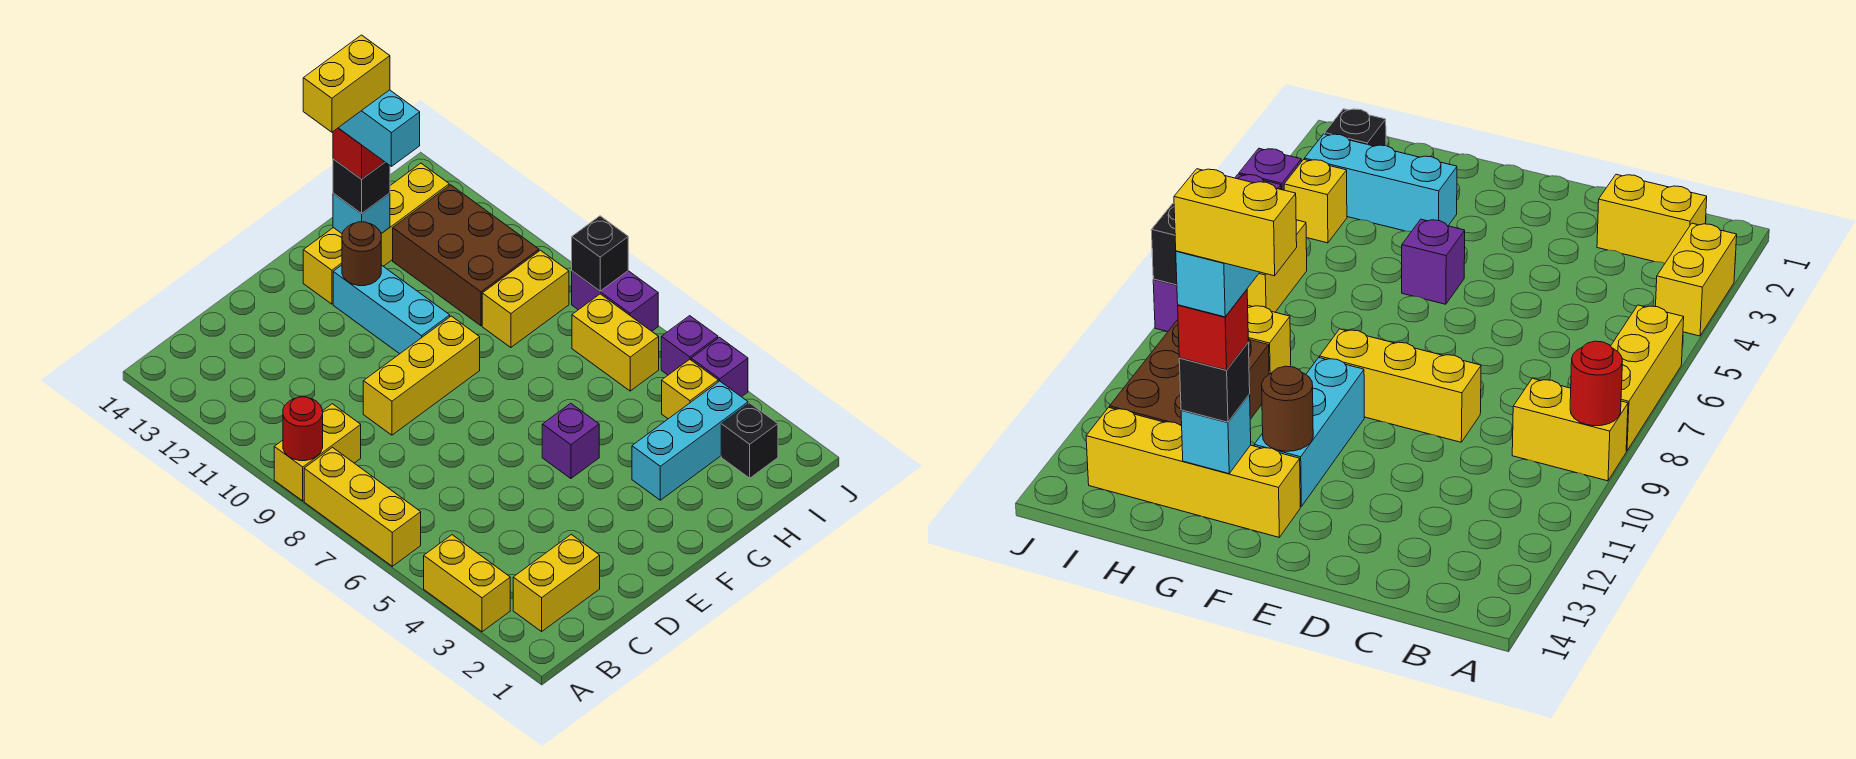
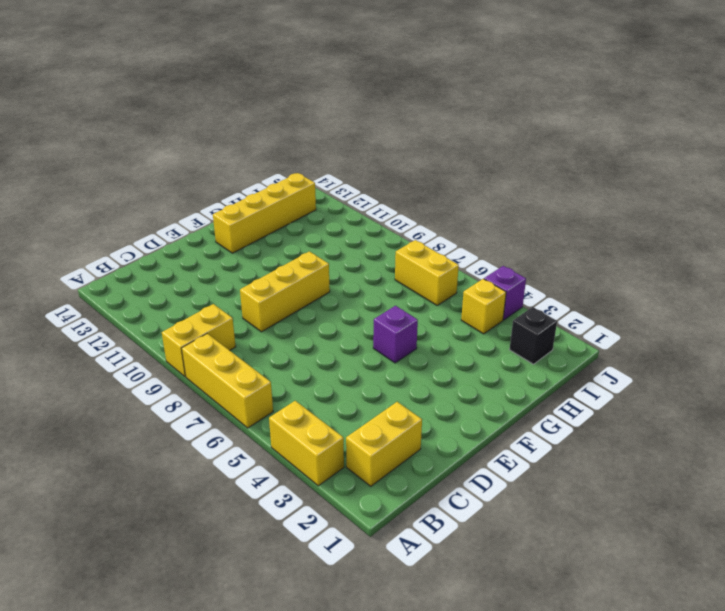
none -> cyan 1x3 brick [333,265,450,354]
none -> cyan 1x3 brick [632,381,748,500]
none -> yellow 1x2 brick [482,250,569,348]

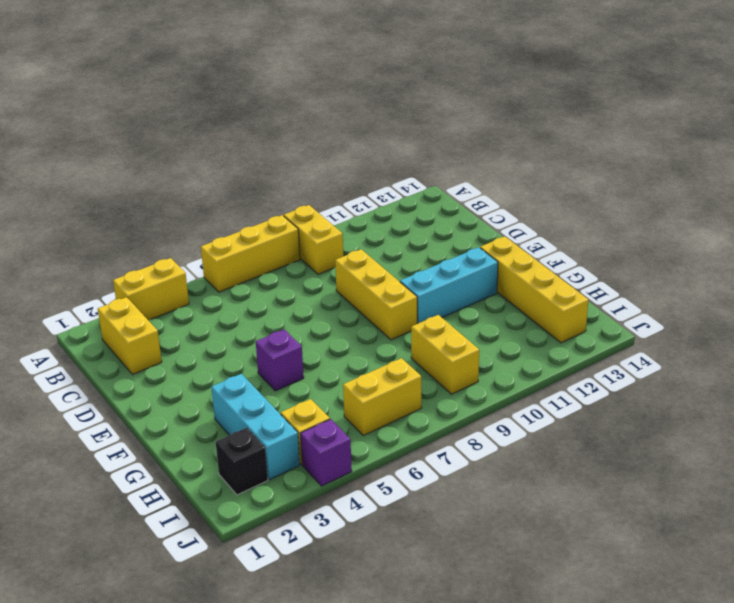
none -> brown 2x3 brick [393,185,539,326]
none -> purple 1x1 brick [661,316,718,375]
none -> purple 1x2 brick [572,271,658,331]

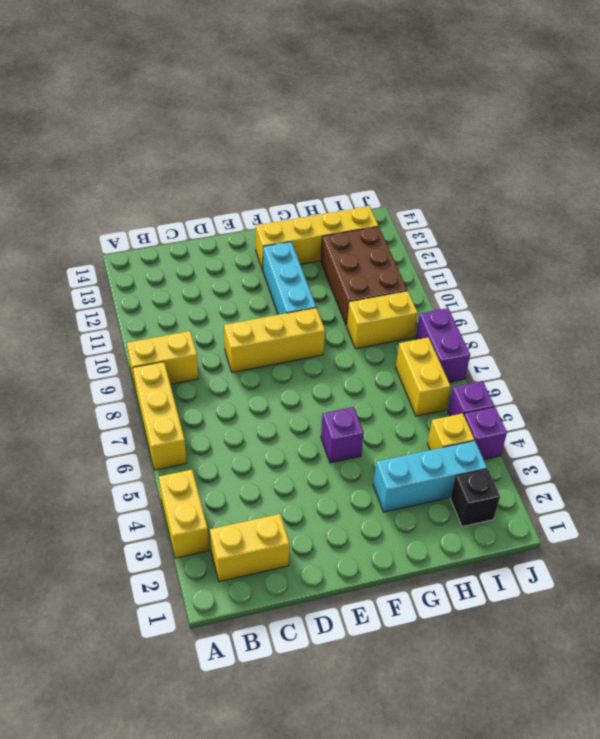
none -> red 1x1 round brick [283,397,323,461]
none -> brown 1x1 round brick [342,222,381,286]
none -> cyan 1x1 brick [333,193,390,233]

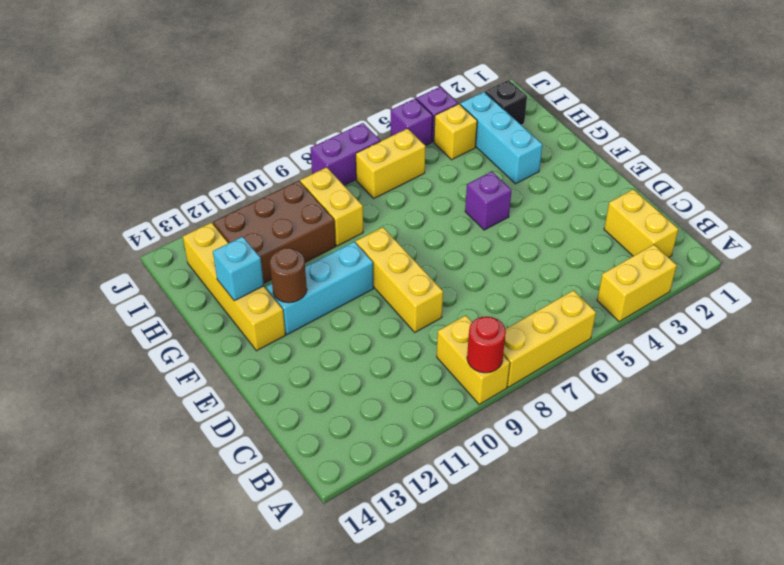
none -> black 1x1 brick [572,216,628,291]
none -> black 1x1 brick [333,159,390,214]
none -> red 1x1 brick [333,128,385,179]

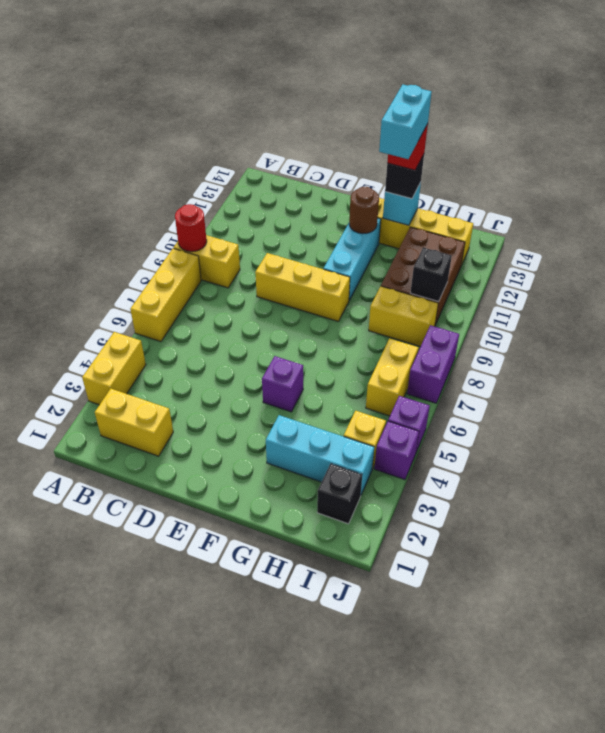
black 1x1 brick [410,247,452,302] -> black 1x1 brick moved to [572,216,628,291]
none -> yellow 1x2 brick [303,35,390,132]

